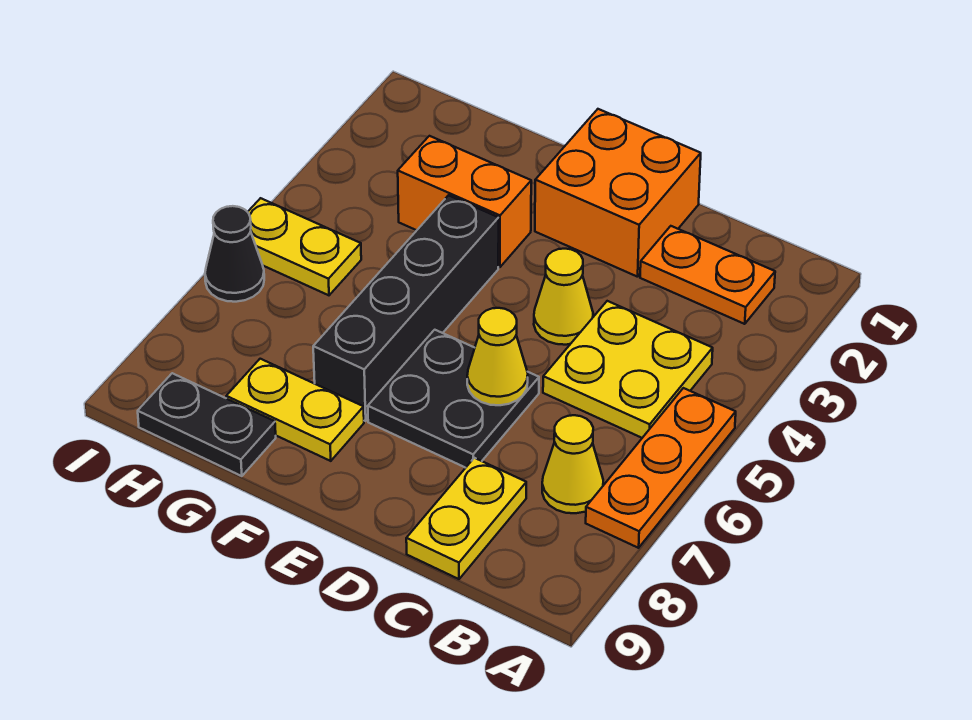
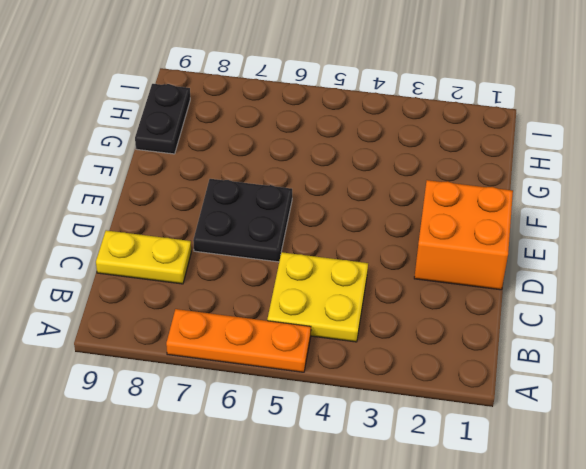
none -> orange 1x2 plate [640,226,775,324]
none -> yellow 1x1 cone [542,415,603,513]
none -> yellow 1x1 cone [534,249,593,345]

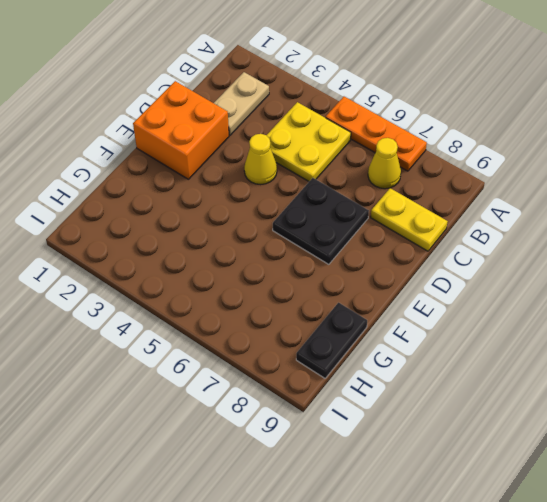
tan 1x2 plate [214,72,269,135] -> orange 1x2 plate [640,226,775,324]
none -> orange 1x2 brick [398,136,531,267]
none -> black 1x4 brick [313,195,499,421]
none -> yellow 1x2 plate [226,359,364,461]

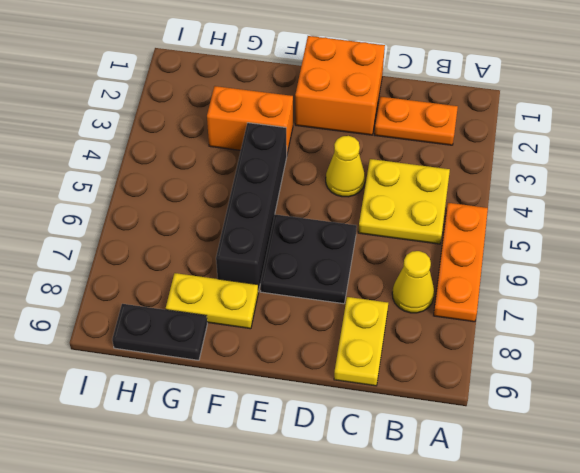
none -> yellow 1x2 plate [248,198,361,295]
none -> black 1x1 cone [205,206,264,302]
none -> yellow 1x1 cone [467,308,528,405]

